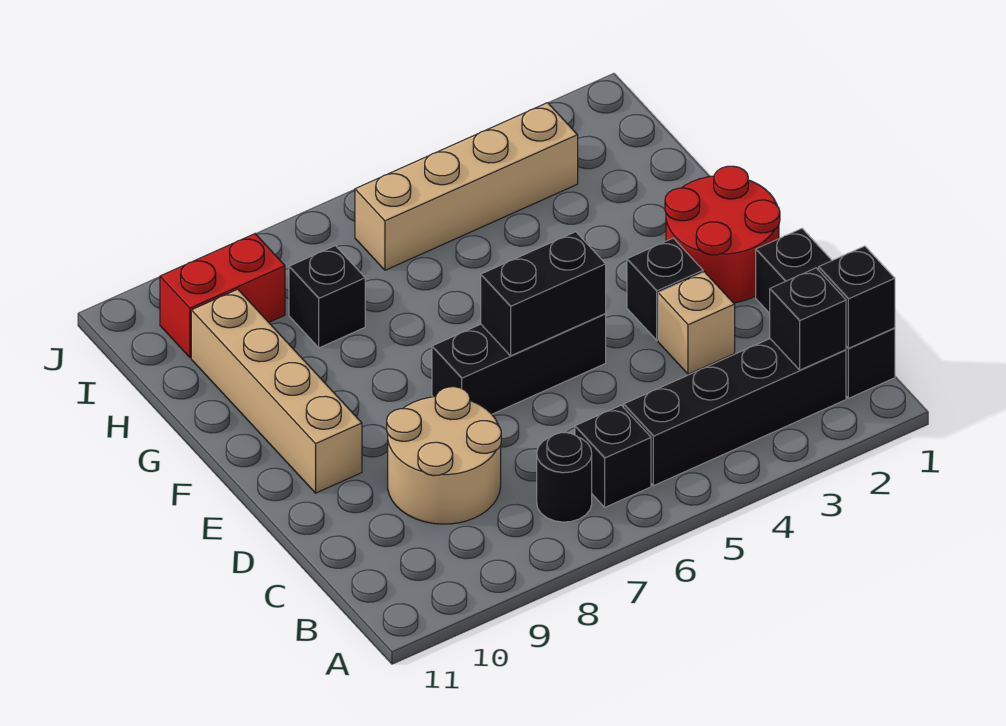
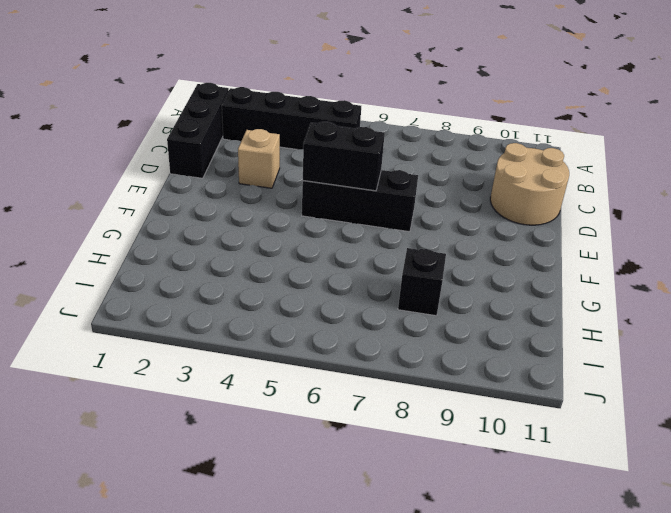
tan 2x2 round brick [490,143,569,225] -> tan 2x2 round brick moved to [387,387,501,524]
none -> black 1x1 brick [575,405,651,507]
none -> black 1x1 round brick [537,433,592,522]
none -> red 2x2 round brick [665,166,780,303]

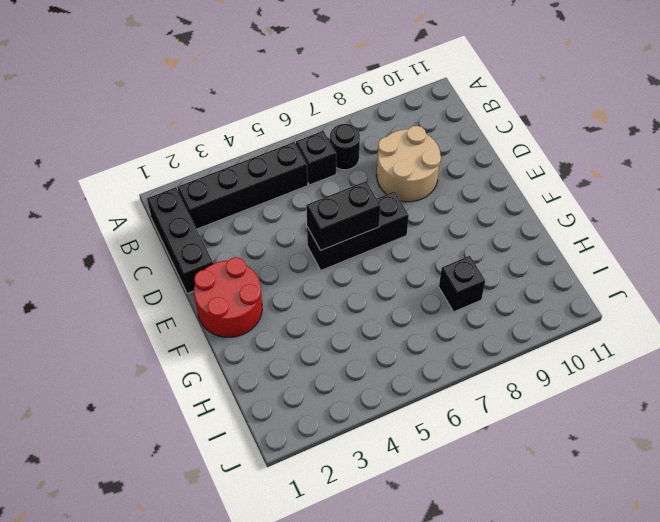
none -> tan 1x1 brick [658,272,735,374]
none -> black 1x1 brick [627,238,703,340]
none -> tan 1x4 brick [191,289,362,493]

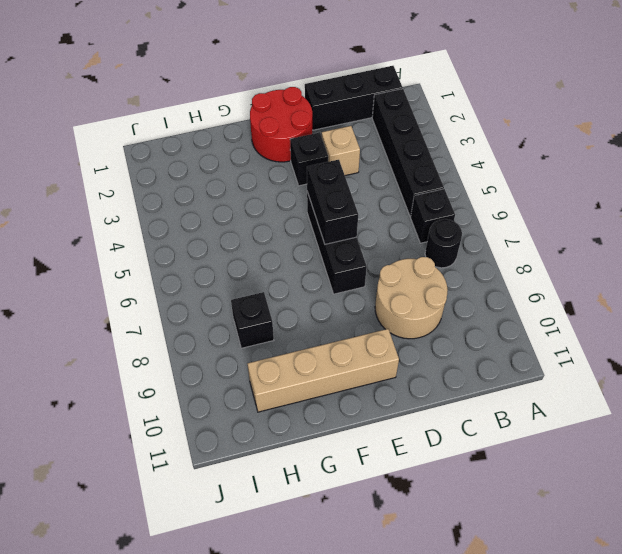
none -> tan 1x4 brick [355,103,578,270]
none -> red 1x2 brick [160,234,285,358]
none -> black 1x1 brick [819,246,895,348]

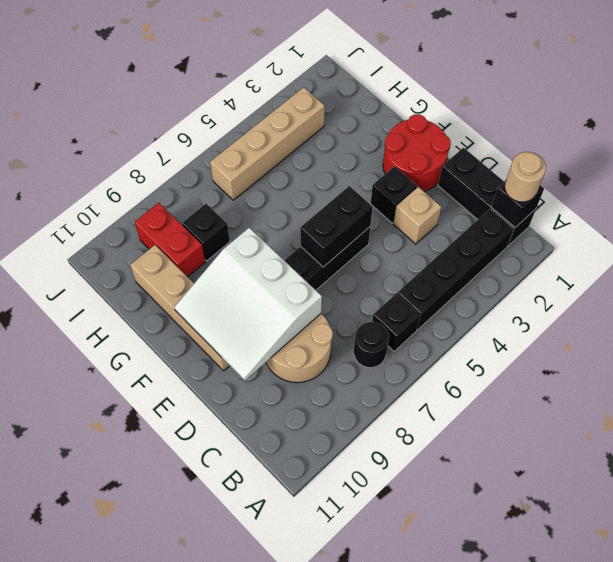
tan 1x1 round brick [505,152,546,202] -> none
white 3x3 slope [174,228,322,380] -> none
red 1x2 brick [135,203,205,277] -> red 1x2 brick turned to [160,234,285,358]
none -> black 1x1 brick [770,268,846,370]

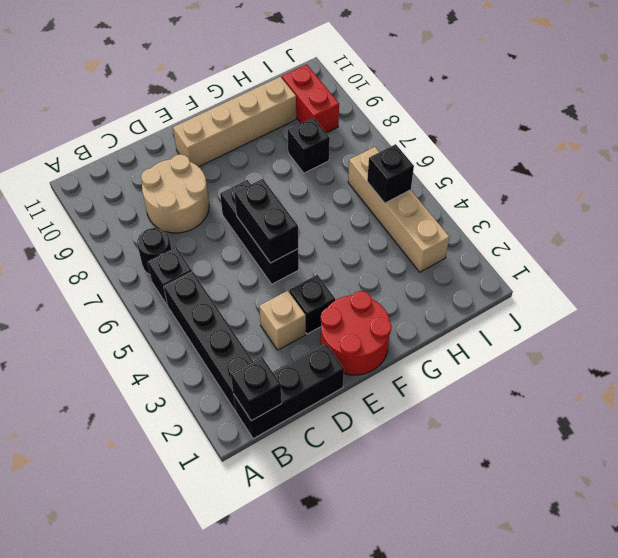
black 1x1 brick [367,144,414,203] -> black 1x1 brick moved to [770,268,846,370]

